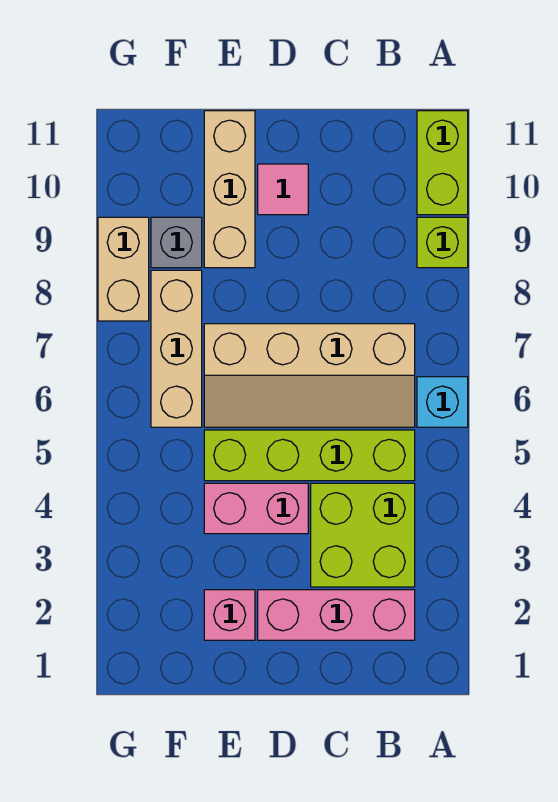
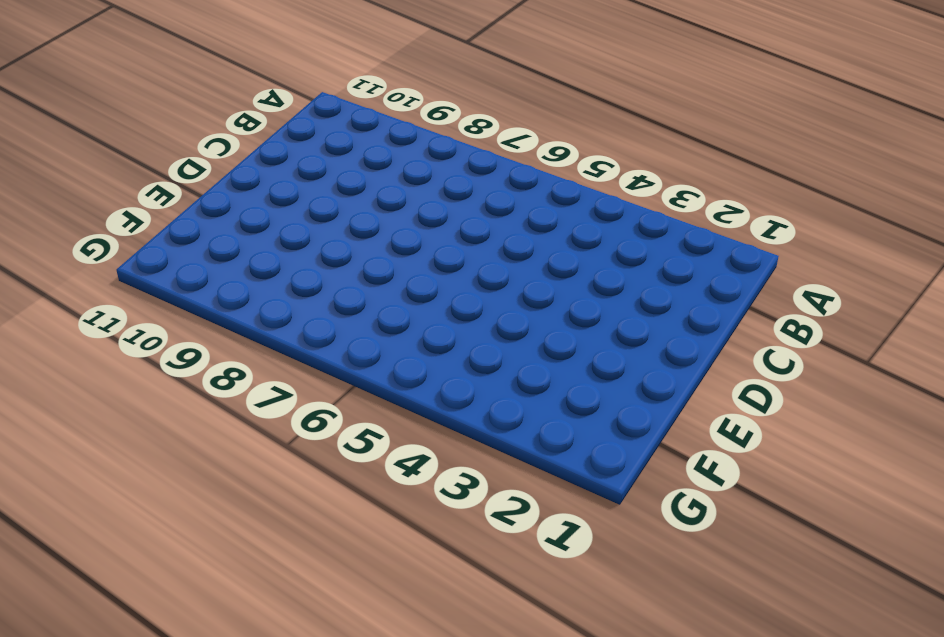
none -> cyan 1x1 brick [417,377,468,427]
none -> lime 1x1 brick [417,217,468,268]
none -> lime 1x2 brick [417,111,468,215]

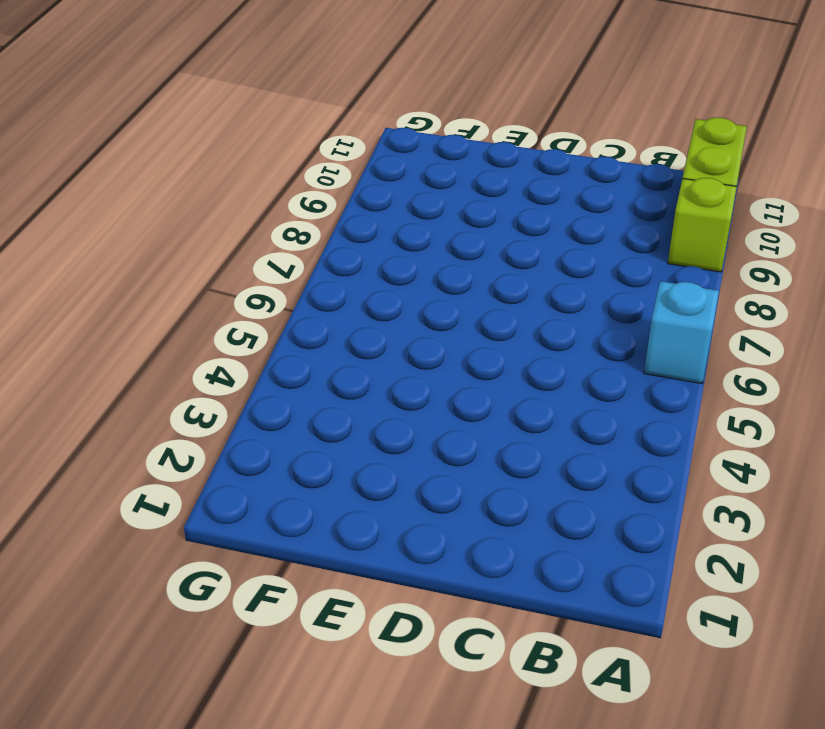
none -> pink 1x3 brick [258,590,415,640]
none -> lime 2x2 brick [311,483,415,587]
none -> lime 1x4 brick [204,430,415,481]

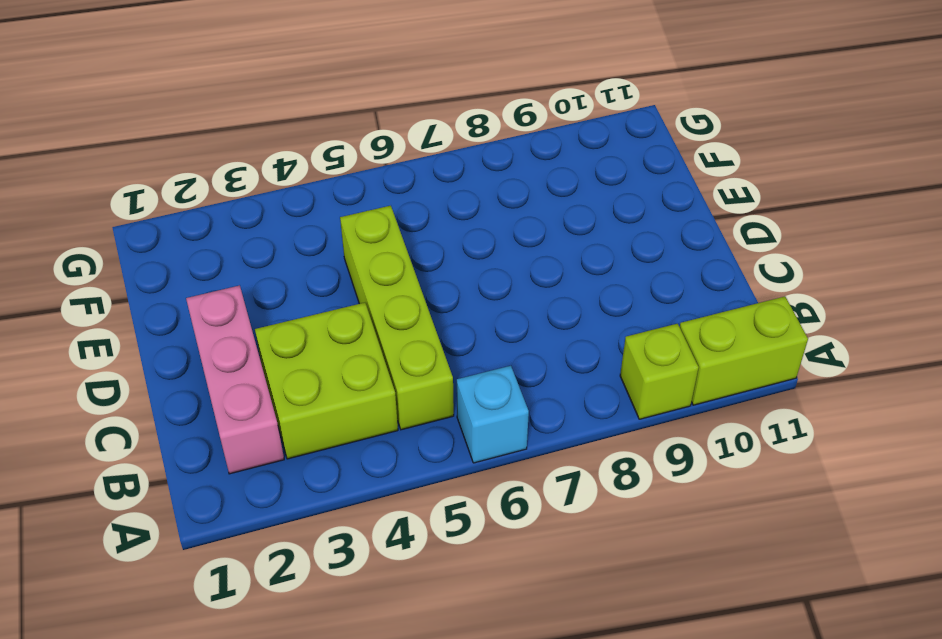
none -> tan 2x4 slope [204,324,415,427]
none -> pink 1x2 brick [204,483,308,534]
none -> pink 1x1 tile [258,164,308,215]

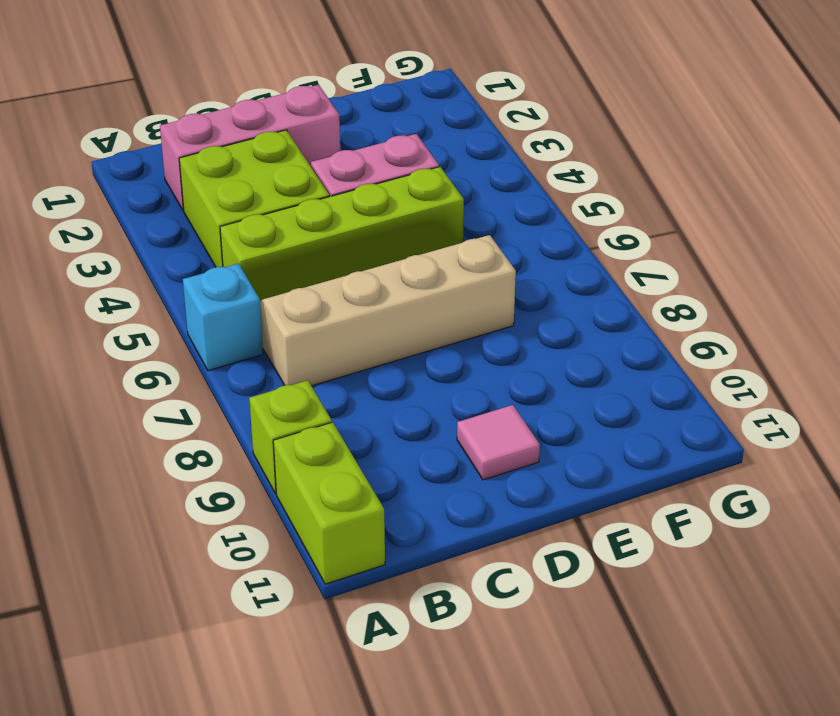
none -> pink 1x1 brick [204,590,255,640]
none -> tan 1x3 brick [204,111,255,268]
none -> tan 1x3 brick [151,270,202,427]

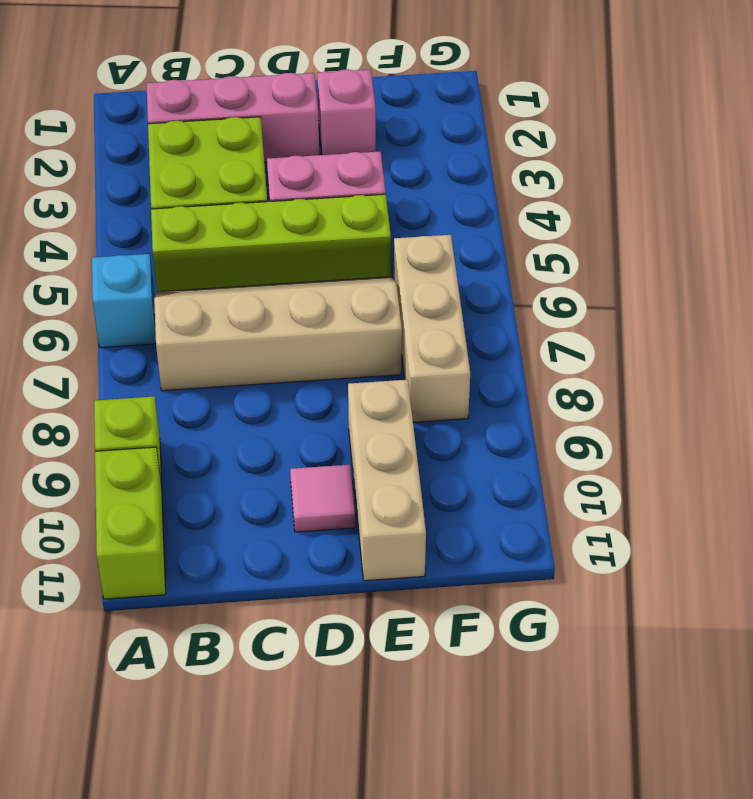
none -> grey 1x1 brick [151,217,202,268]
none -> tan 1x2 brick [98,217,149,321]

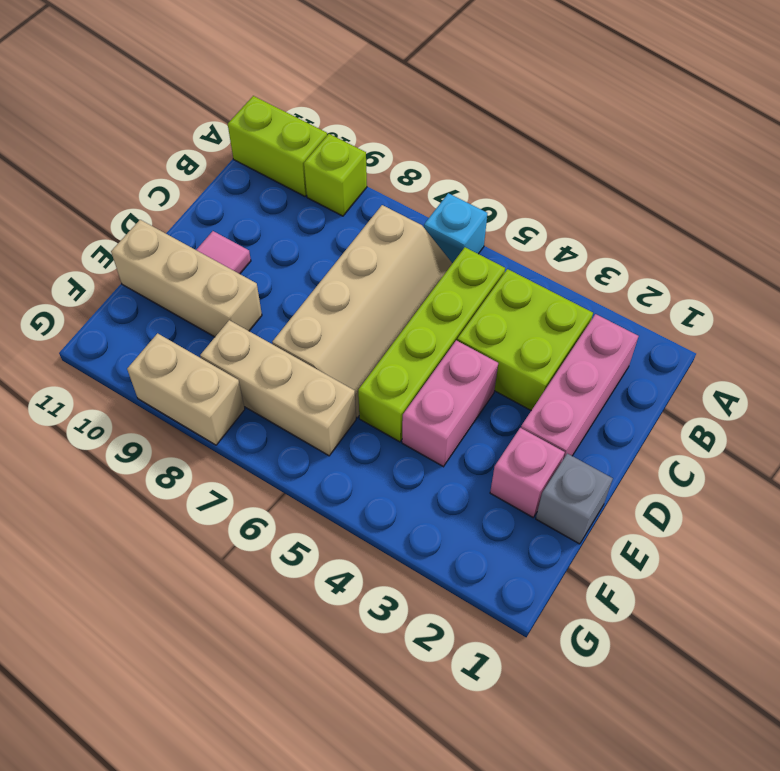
grey 1x1 brick [536,453,613,544] -> grey 1x1 brick moved to [151,217,202,268]

